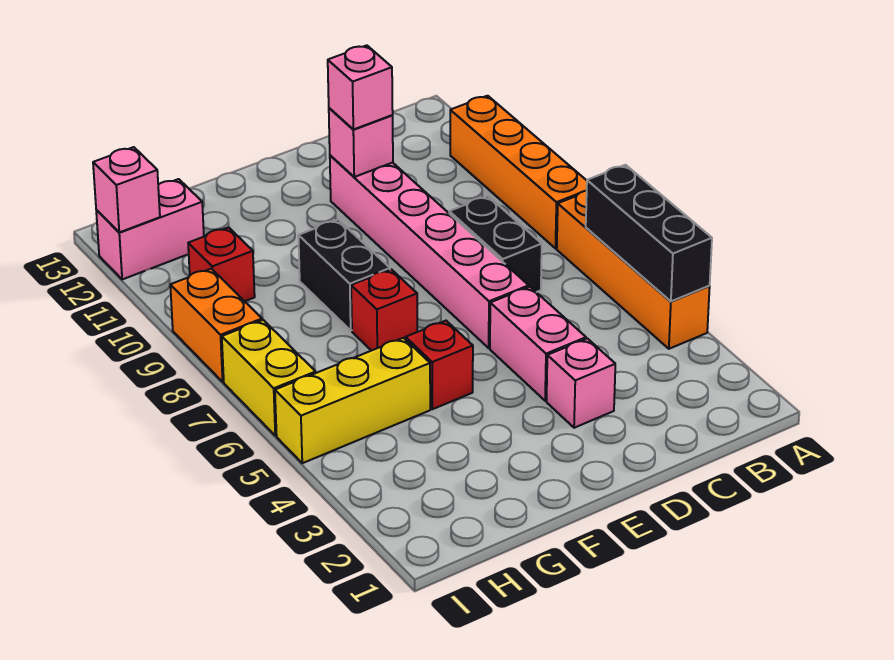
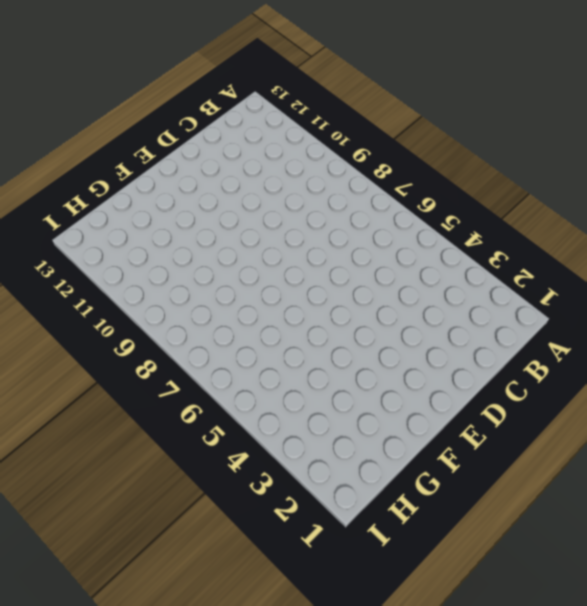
none -> orange 1x4 brick [557,191,710,349]
none -> orange 1x4 brick [450,96,587,249]
none -> black 1x2 brick [449,196,542,292]

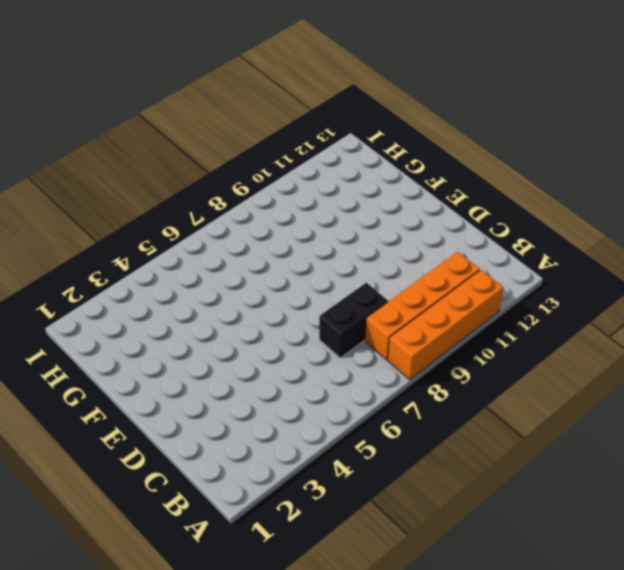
orange 1x4 brick [365,252,480,360] -> orange 1x4 brick moved to [557,191,710,349]
none -> pink 1x1 brick [547,339,615,428]
none -> pink 1x2 brick [490,287,586,401]
none -> pink 1x6 brick [330,155,529,348]

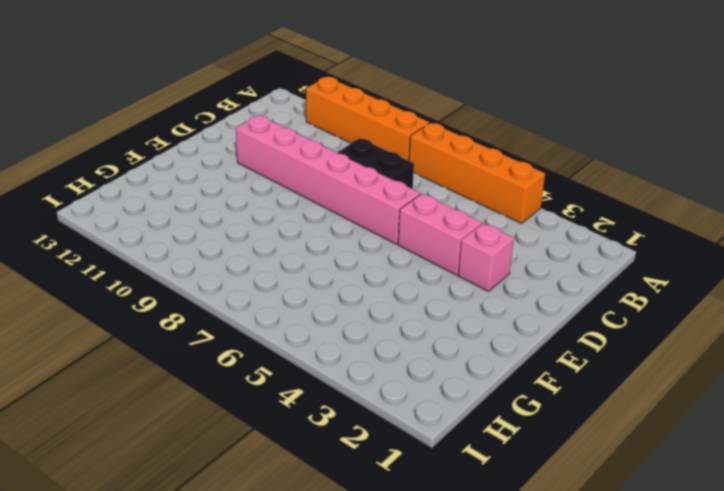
none -> red 1x1 brick [406,321,473,409]
none -> red 1x1 brick [351,269,417,351]
none -> black 1x2 brick [298,220,390,330]

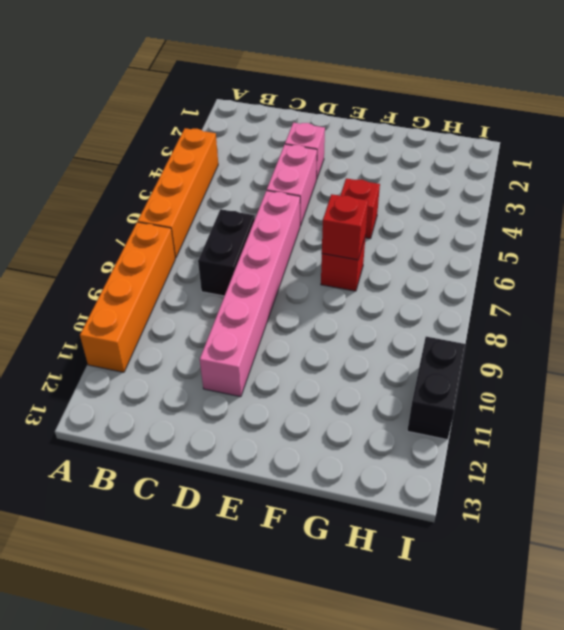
red 1x1 brick [322,194,368,260] -> red 1x1 brick moved to [188,227,255,301]
black 1x2 brick [407,337,466,440] -> black 1x2 brick moved to [298,220,390,330]
none -> yellow 1x3 brick [275,338,430,463]
none -> pink 1x2 brick [96,179,204,279]
none -> yellow 1x2 brick [222,320,316,436]

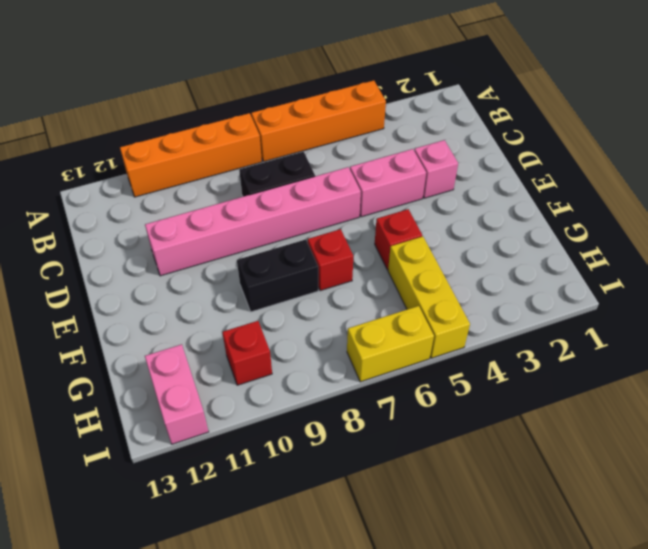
none -> orange 1x2 brick [170,269,262,382]
none -> black 1x3 brick [586,165,712,301]
none -> pink 1x1 brick [329,108,393,177]

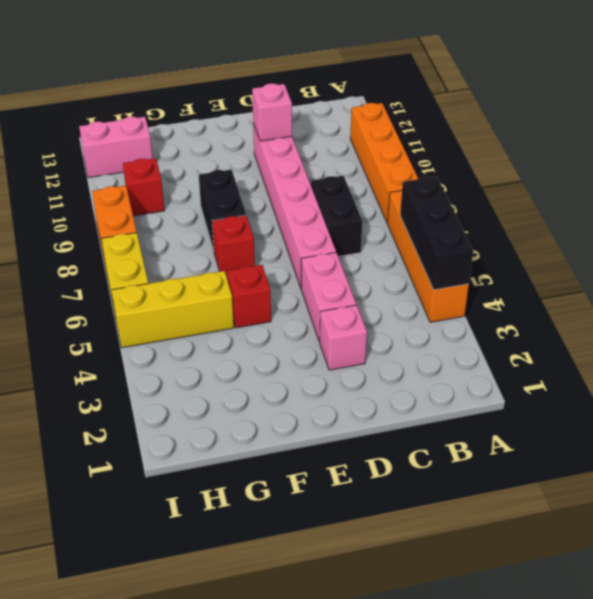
none -> pink 1x1 brick [93,147,160,232]
none -> pink 1x1 brick [328,45,393,129]

